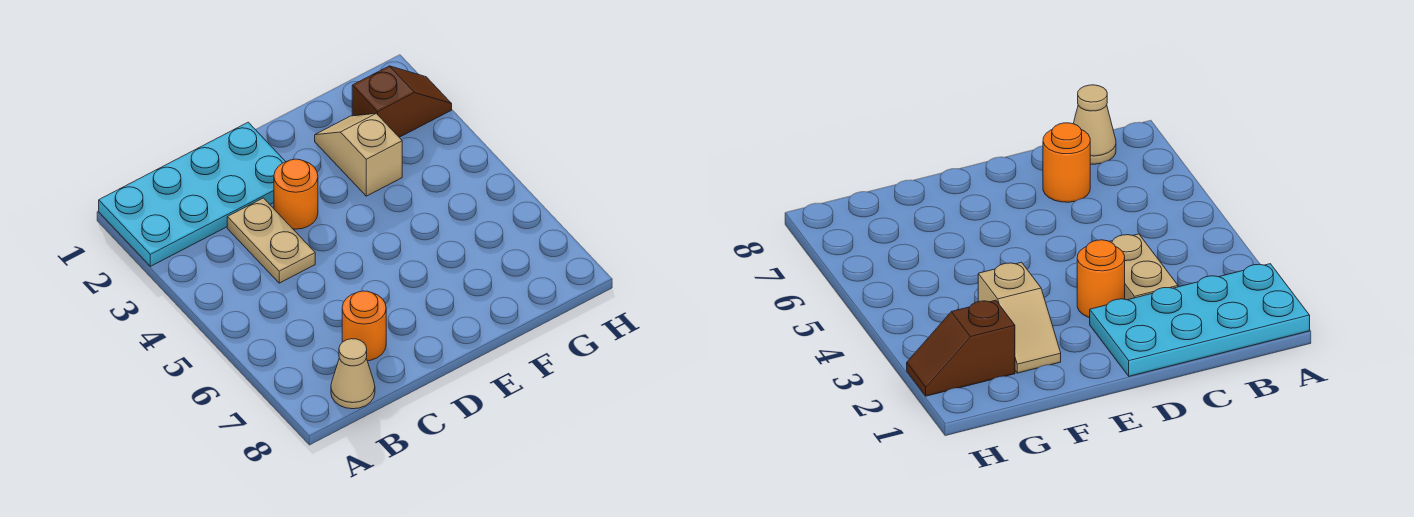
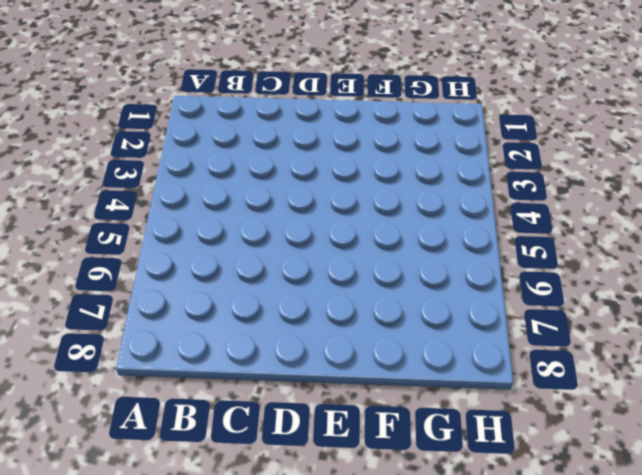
none -> cyan 2x4 plate [99,122,286,266]
none -> tan 1x1 cone [331,339,375,409]

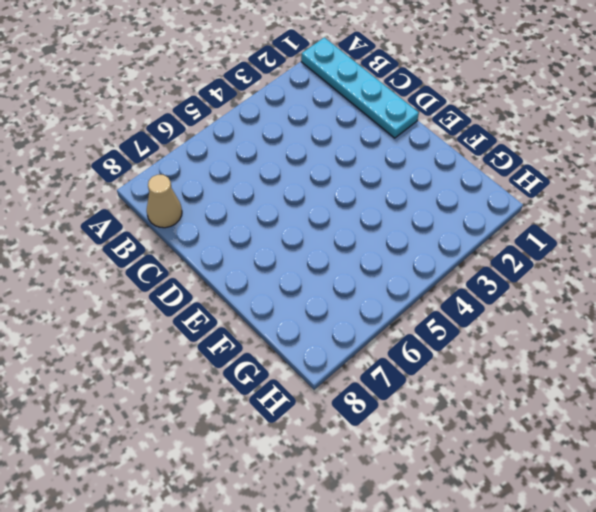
cyan 1x4 plate [301,37,419,138] -> cyan 2x4 plate [99,122,286,266]
none -> tan 1x2 plate [227,198,315,283]
none -> orange 1x1 round brick [342,291,386,361]

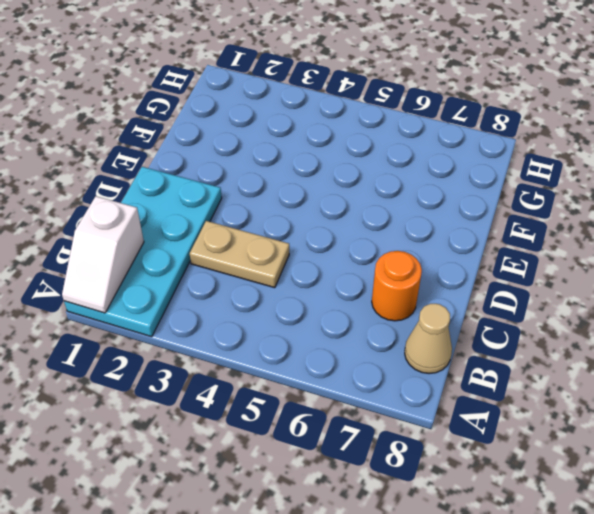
white 1x2 slope [62,196,144,313] -> none
none -> orange 1x1 round brick [274,159,318,229]
none -> tan 1x2 slope [315,113,402,196]

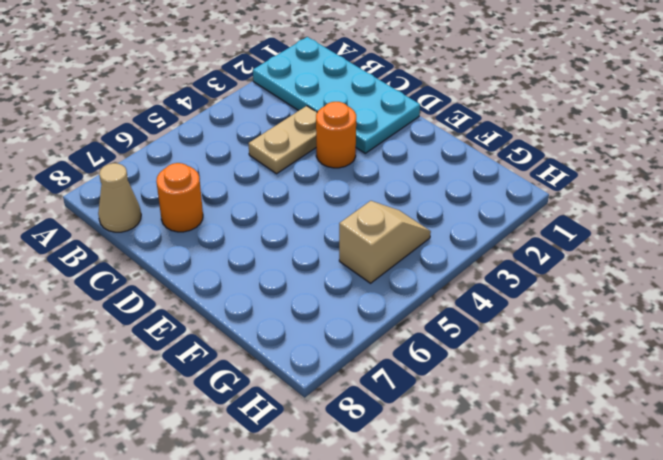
tan 1x2 slope [339,201,431,283] -> tan 1x2 slope moved to [315,113,402,196]
none -> brown 1x2 slope [352,66,452,137]

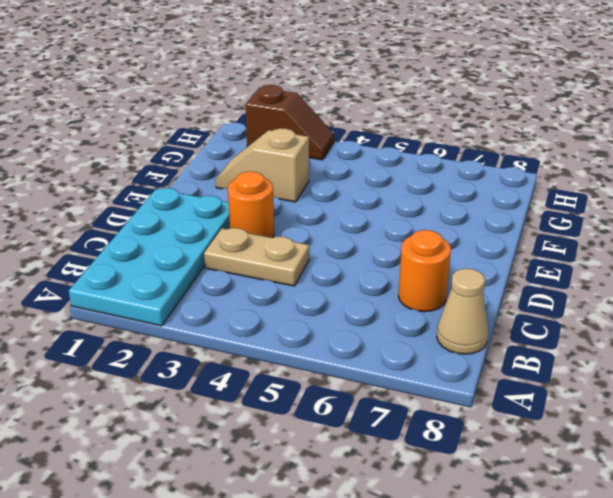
brown 1x2 slope [246,85,334,160] -> brown 1x2 slope turned to [352,66,452,137]

